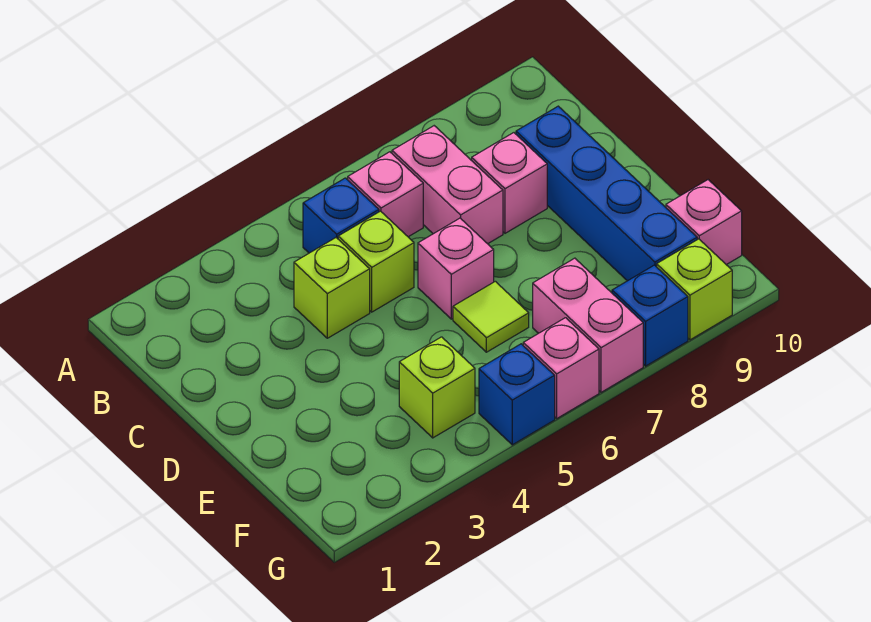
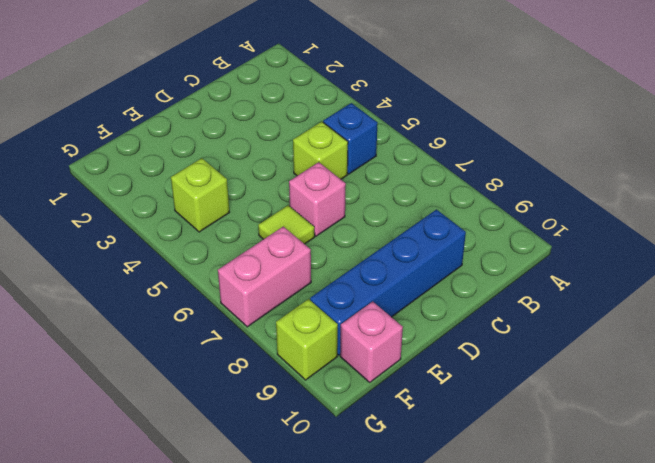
none -> pink 1x1 brick [348,152,423,237]
none -> pink 1x2 brick [392,126,503,244]
none -> lime 1x1 brick [294,238,370,338]

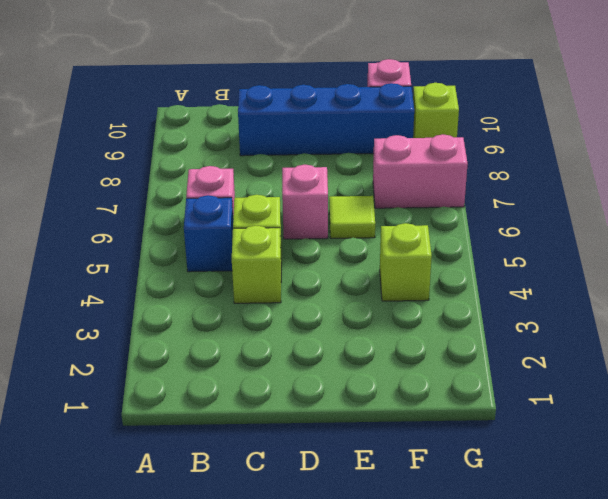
none -> pink 1x2 brick [392,126,503,244]
none -> pink 1x1 brick [472,133,547,233]
none -> blue 1x1 brick [479,344,555,445]

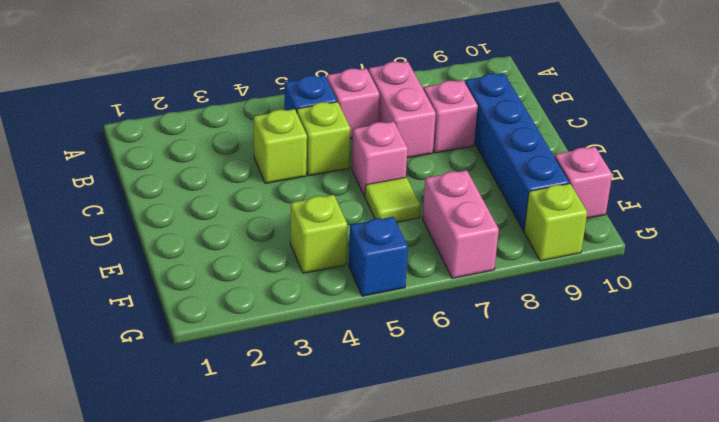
none -> pink 1x1 brick [523,318,599,418]
none -> blue 1x1 brick [612,265,688,366]

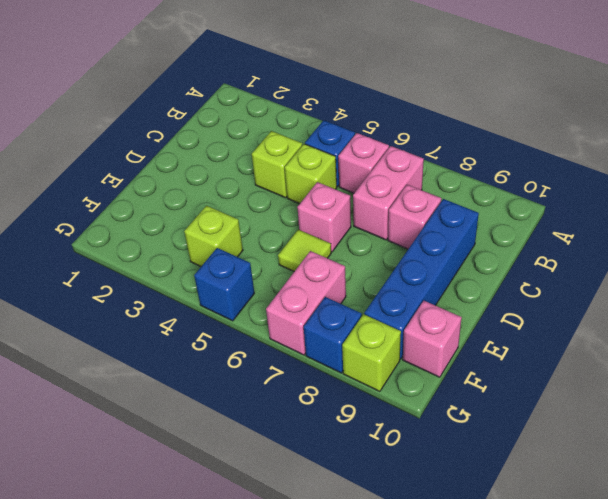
none -> pink 1x1 brick [523,318,599,418]

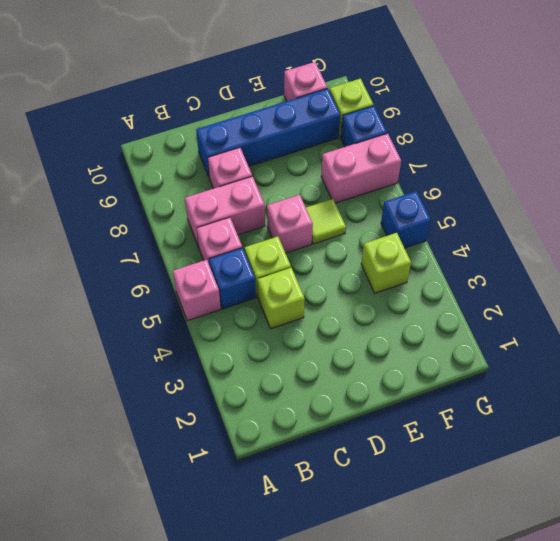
pink 1x1 brick [173,260,221,321] -> pink 1x1 brick moved to [523,318,599,418]

